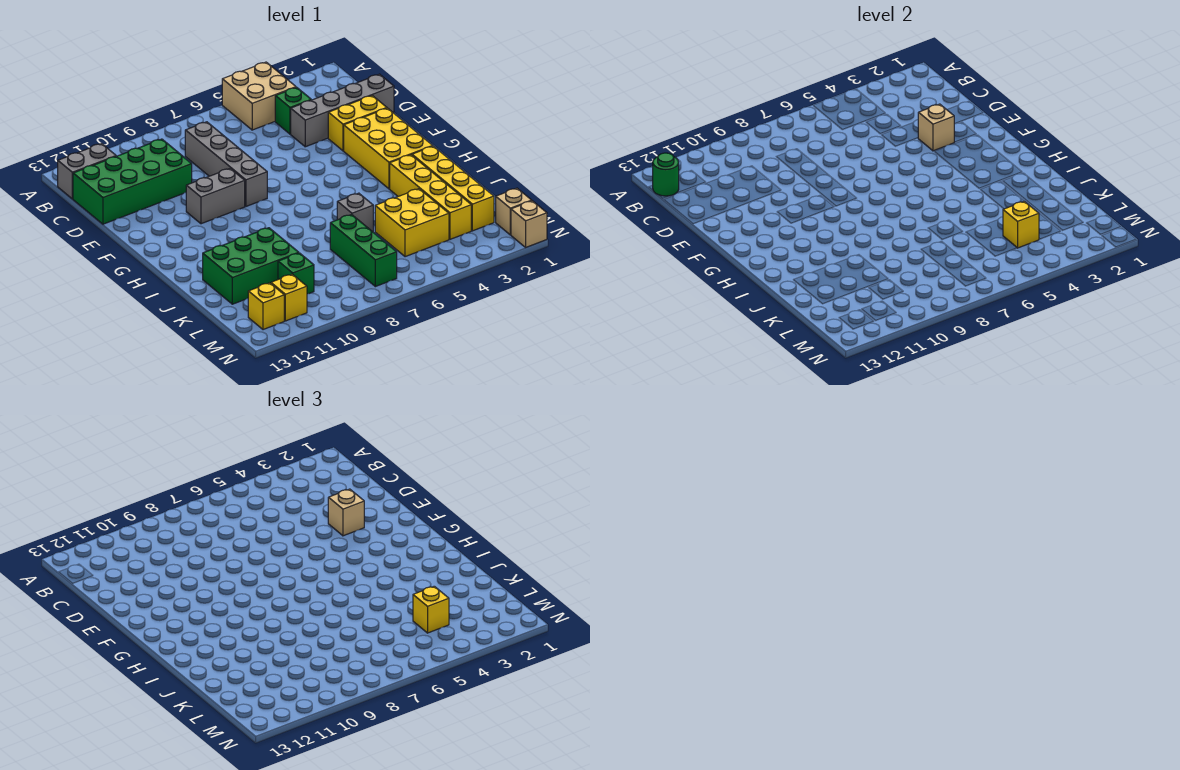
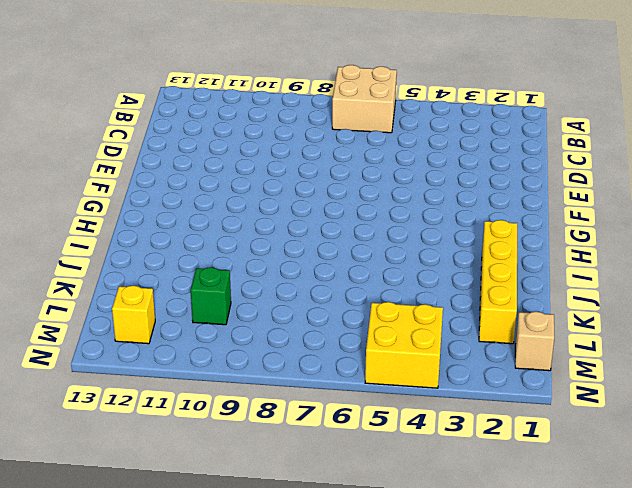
tan 2x2 brick [332,65,397,133] -> tan 2x2 brick moved to [222,62,296,130]
yellow 2x2 brick [365,302,443,388] -> yellow 2x2 brick moved to [375,189,449,257]
none -> grey 1x2 brick [58,144,116,199]
none -> green 1x1 brick [275,87,311,134]
none -> grey 1x4 brick [185,122,267,206]

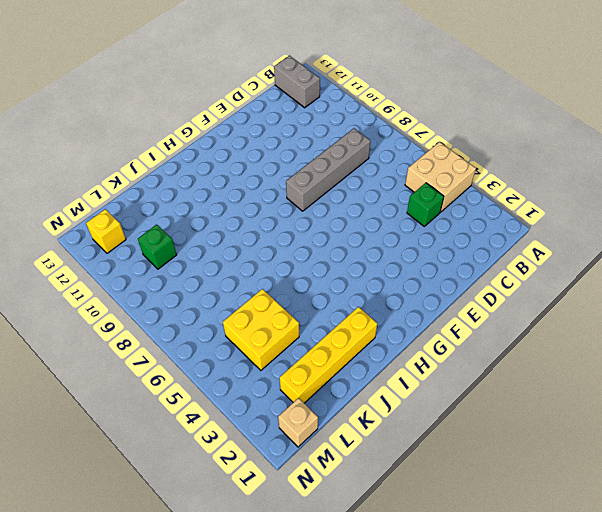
none -> green 2x4 brick [73,139,192,224]
none -> grey 1x4 brick [291,74,394,147]
none -> yellow 1x2 brick [328,96,387,151]

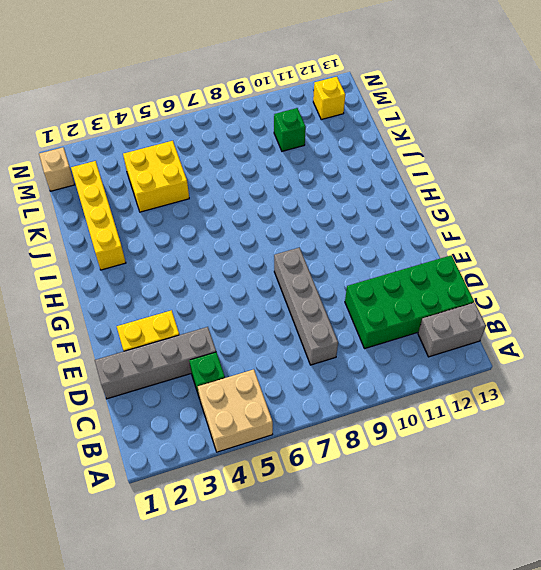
none -> yellow 2x3 brick [344,108,432,189]
none -> grey 1x2 brick [186,169,245,224]
none -> yellow 1x4 brick [390,155,471,239]

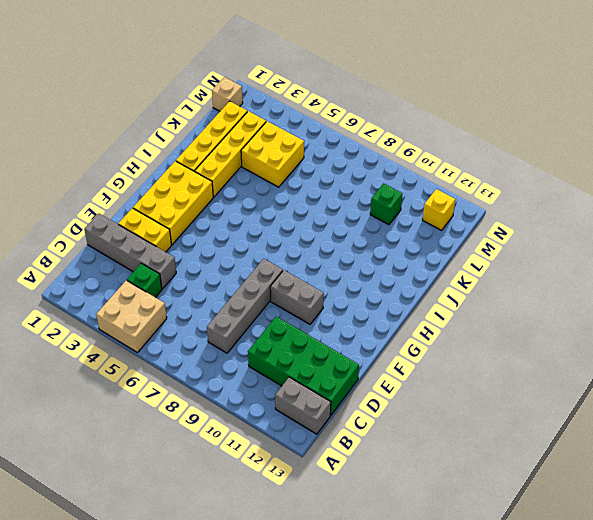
none -> grey 1x1 brick [337,193,373,232]
none -> green 2x3 brick [203,228,299,304]
none -> green 1x3 brick [330,215,397,287]

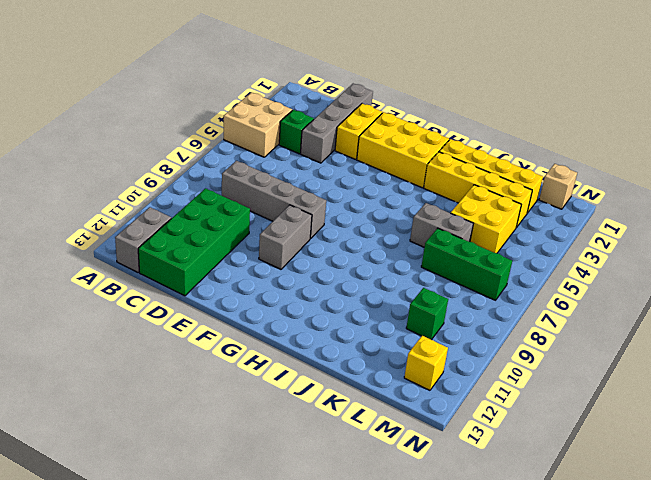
grey 1x2 brick [410,203,473,247] -> grey 1x1 brick [337,193,373,232]
none -> green 2x3 brick [203,228,299,304]
none -> yellow 1x1 brick [271,274,307,321]
none -> tan 1x1 brick [511,201,547,247]

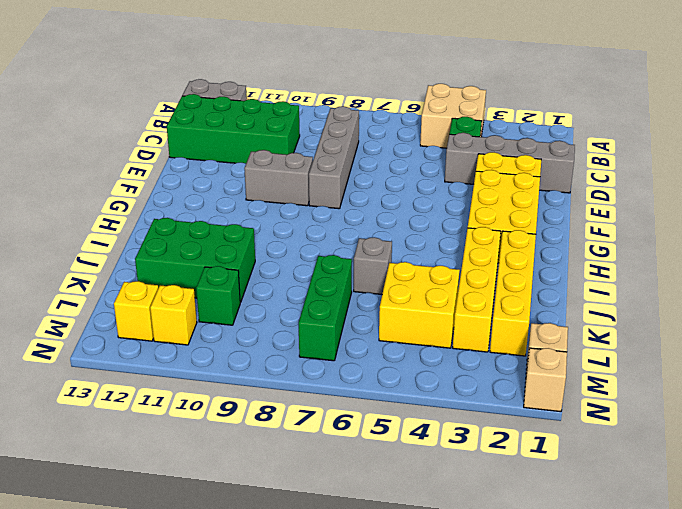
none -> green 1x1 round brick [653,153,679,196]
none -> tan 1x1 brick [918,104,954,151]
none -> yellow 1x1 brick [1003,201,1039,248]

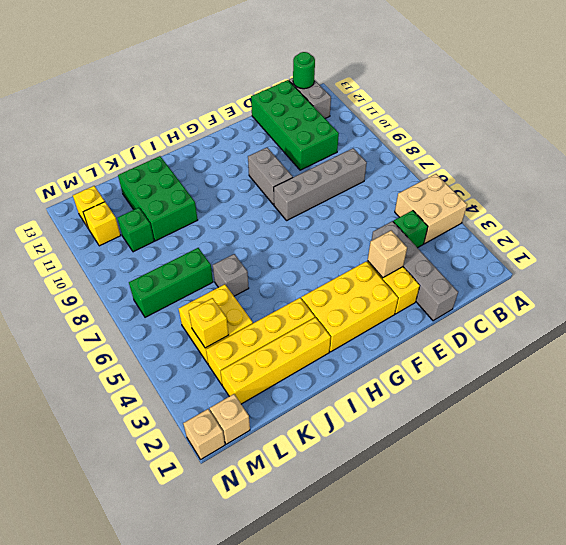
none -> tan 1x1 brick [328,489,364,536]
none -> yellow 1x1 brick [413,586,449,633]

